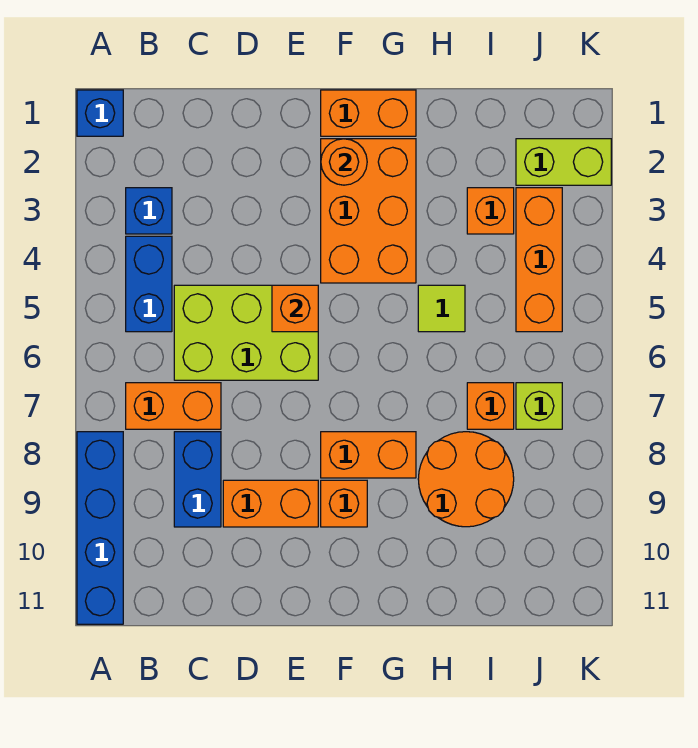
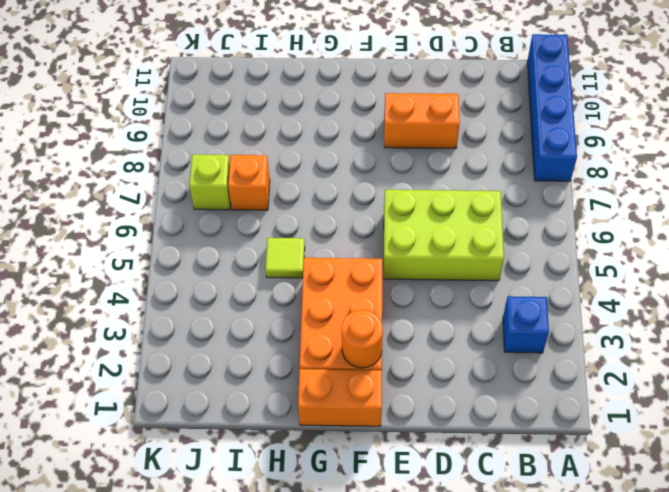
none -> blue 1x1 brick [77,90,123,136]
none -> blue 1x2 brick [126,236,172,332]
none -> orange 1x2 brick [126,383,221,429]

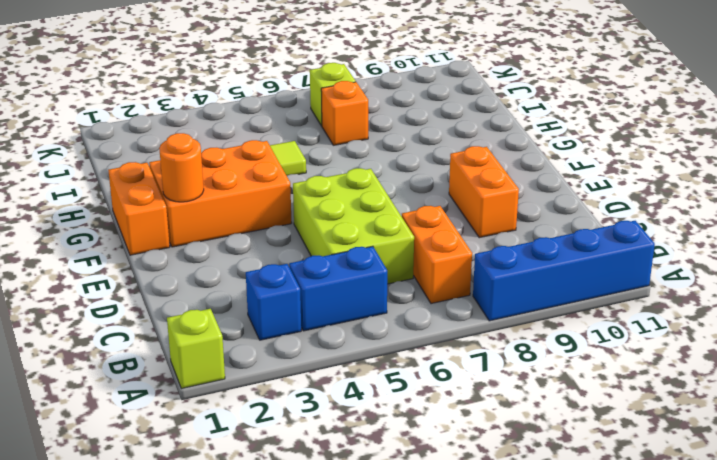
lime 1x1 brick [167,309,225,389] -> blue 1x1 brick [77,90,123,136]
none -> blue 1x2 brick [174,432,221,527]
none -> orange 1x2 brick [321,432,416,478]
none -> orange 1x1 brick [321,480,367,527]

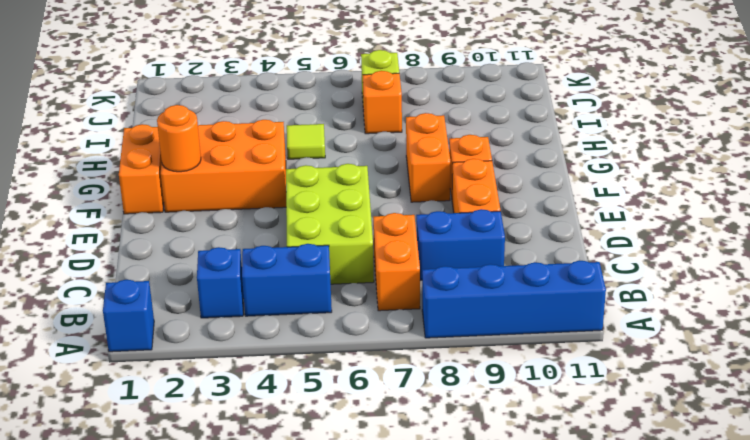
none -> orange 2x2 round brick [418,432,514,527]
none -> orange 1x1 brick [467,188,514,234]
none -> lime 1x2 brick [516,139,611,185]

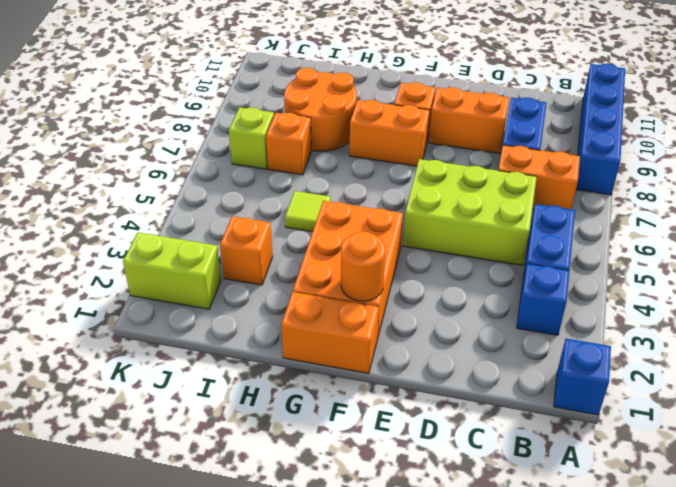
none -> orange 1x3 brick [516,188,562,332]
none -> orange 1x1 brick [272,285,318,332]

